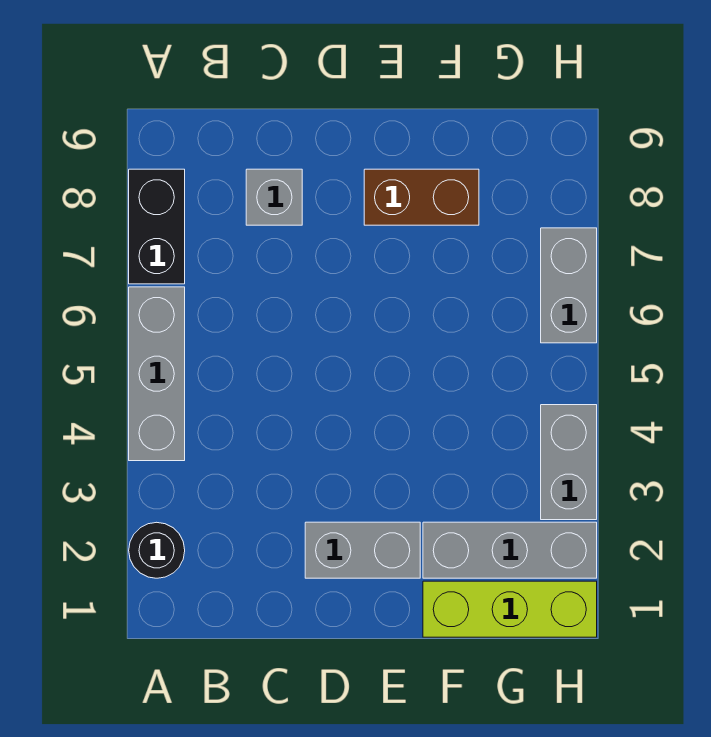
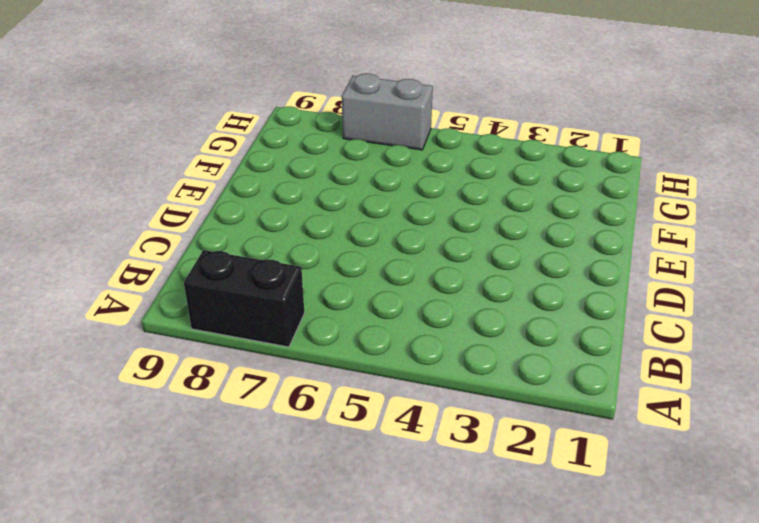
none -> black 1x1 round brick [129,522,185,578]
none -> grey 1x3 brick [129,287,185,461]

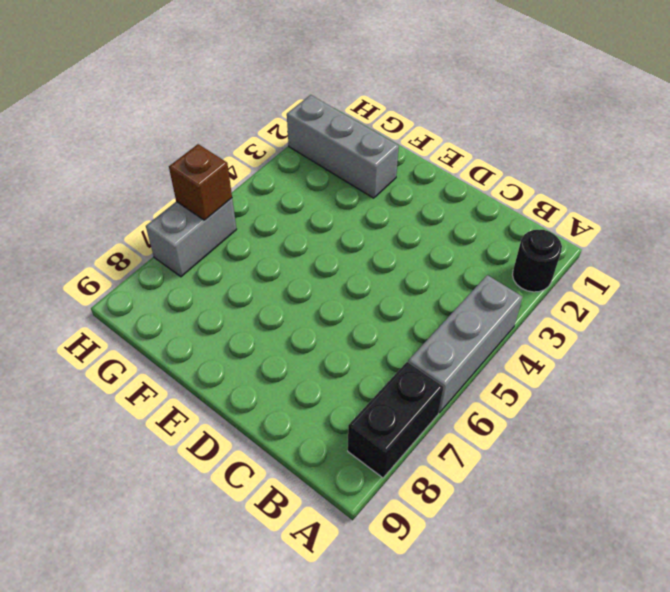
brown 1x1 brick [169,144,232,220] -> none
none -> grey 1x1 brick [246,169,302,225]
none -> grey 1x2 brick [305,522,420,578]

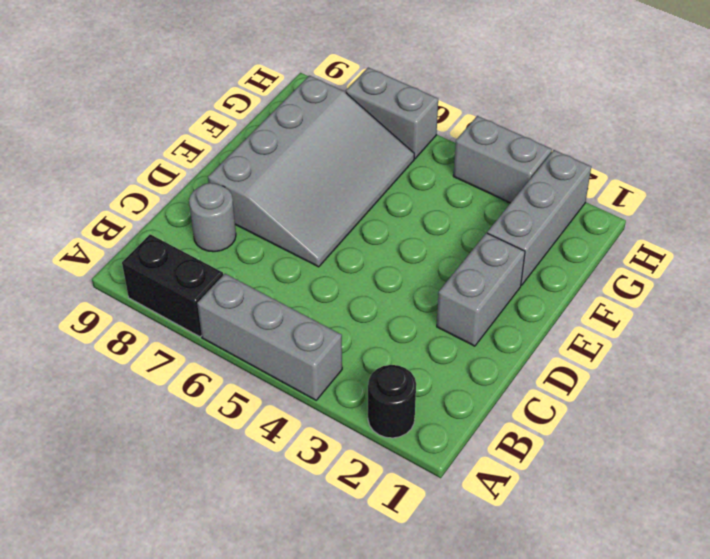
grey 1x1 round brick [189,183,236,252] -> grey 1x1 brick [246,169,302,225]
grey 3x4 slope [208,76,414,267] -> brown 1x2 brick [364,169,479,225]
none -> lime 1x3 brick [423,581,597,637]

